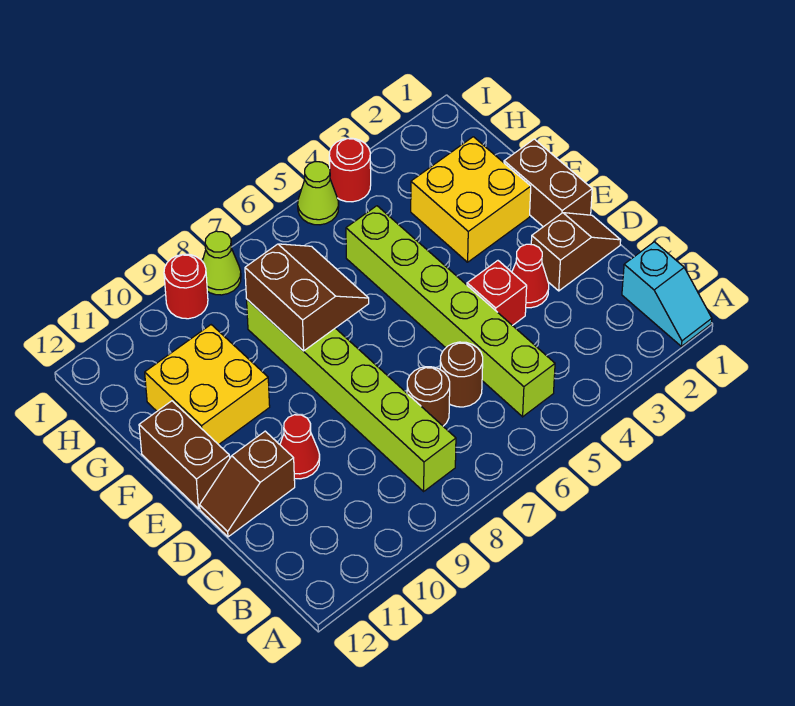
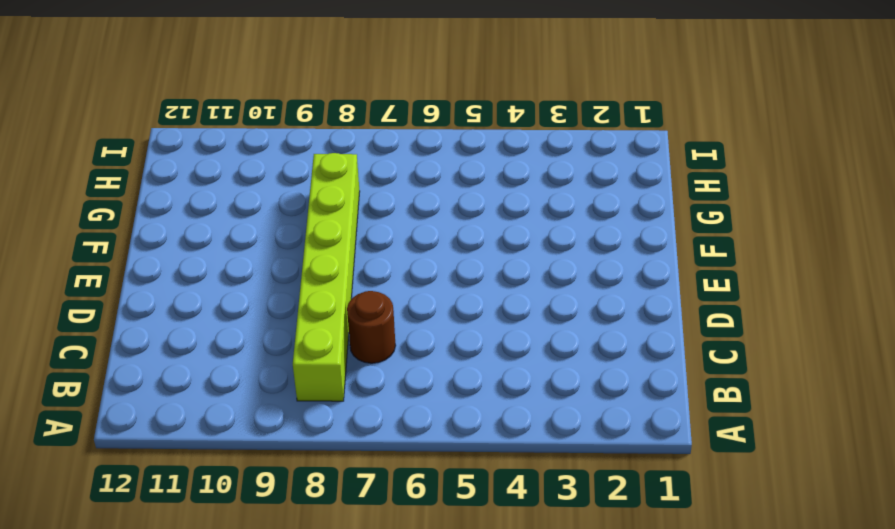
none -> cyan 1x2 slope [622,242,712,346]
none -> lime 1x6 brick [346,206,555,417]
none -> brown 1x1 round brick [440,342,483,407]

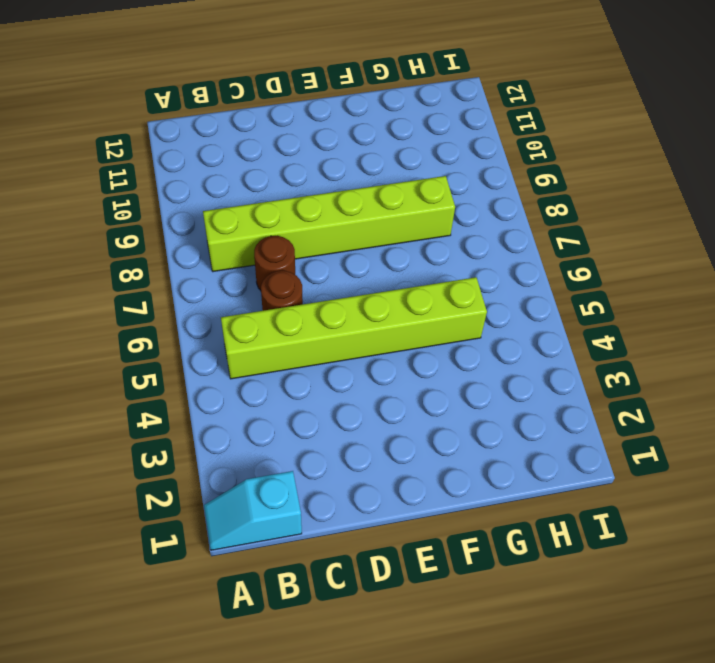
none -> brown 1x2 slope [531,213,621,291]
none -> red 1x1 cone [512,244,549,308]
none -> red 1x1 brick [467,261,527,326]

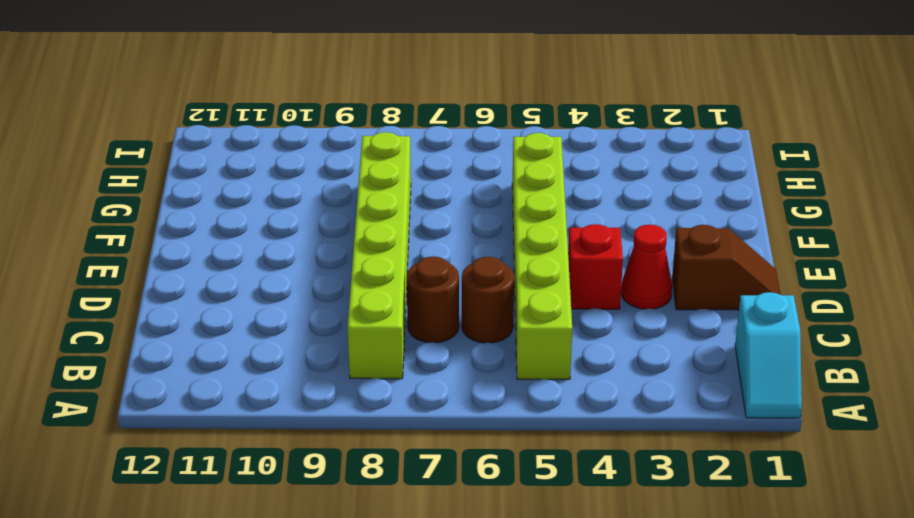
none -> red 1x1 cone [280,415,320,479]
none -> brown 1x2 slope [200,431,295,537]
none -> brown 1x2 brick [504,139,592,227]

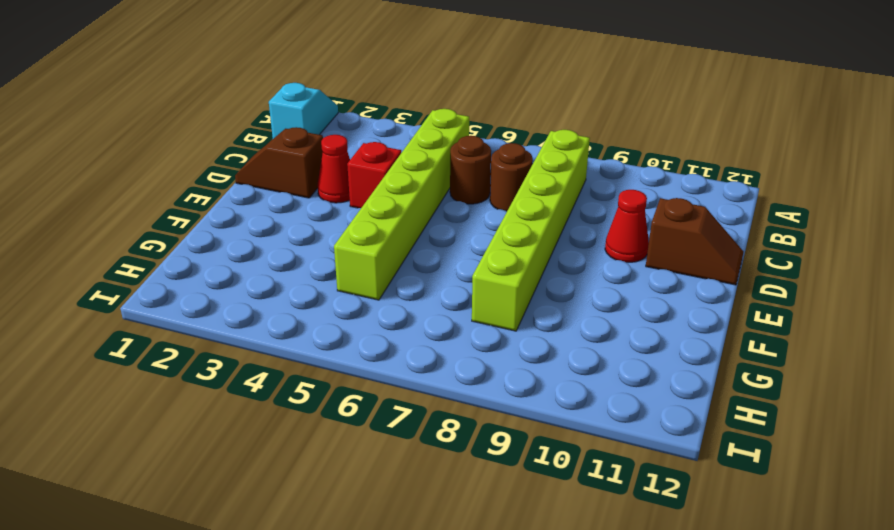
none -> brown 1x2 brick [504,139,592,227]
none -> brown 1x2 brick [139,401,230,509]
none -> yellow 2x2 brick [411,137,531,262]

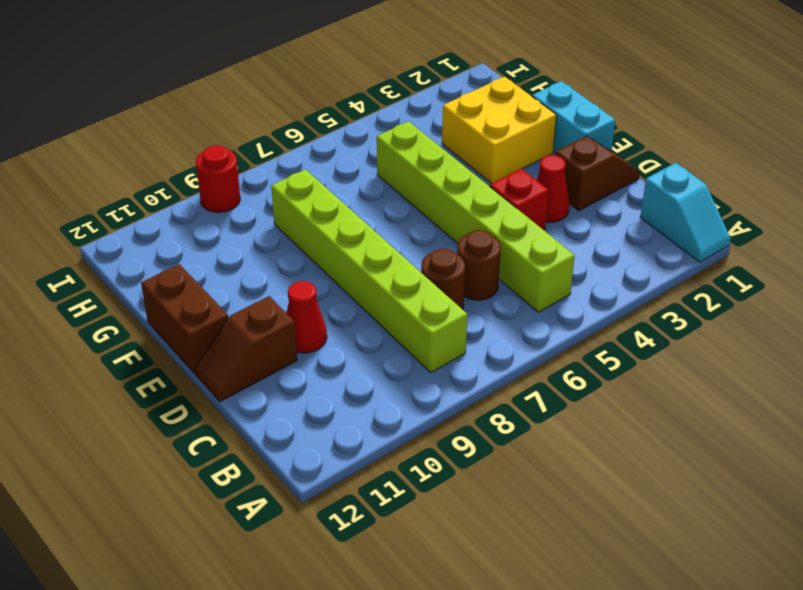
cyan 1x2 brick [532,81,615,153] -> brown 1x2 brick [504,139,592,227]
none -> yellow 2x2 brick [145,325,270,445]
none -> red 1x1 round brick [329,138,371,202]
none -> lime 1x1 cone [298,162,339,225]

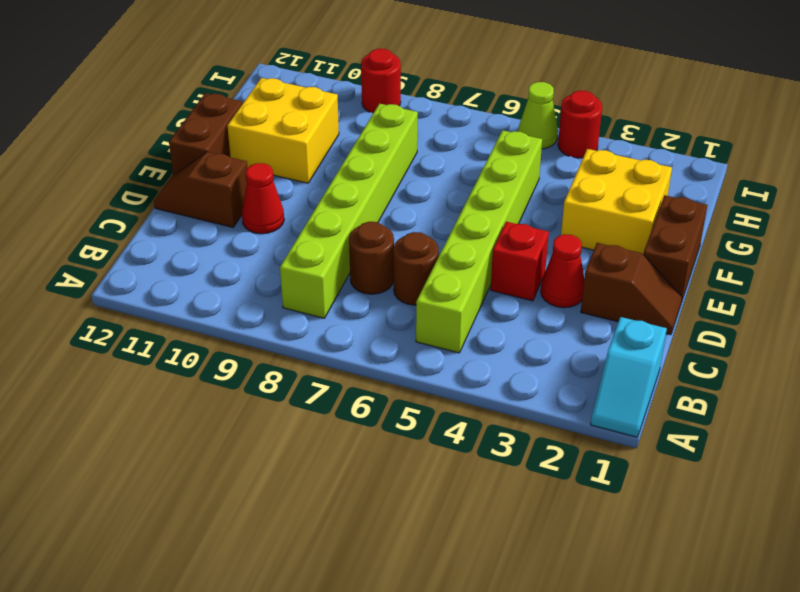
none -> lime 1x1 cone [202,231,241,295]
none -> brown 2x2 slope [245,244,369,351]

